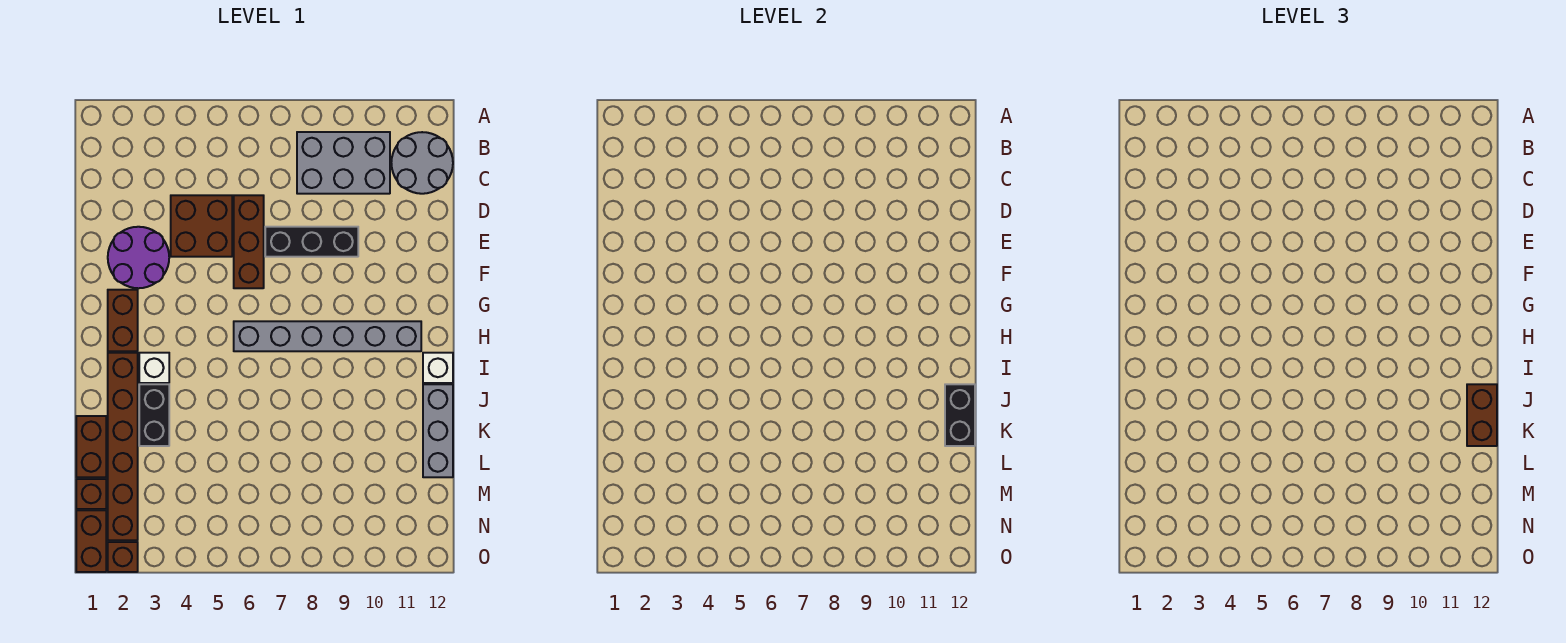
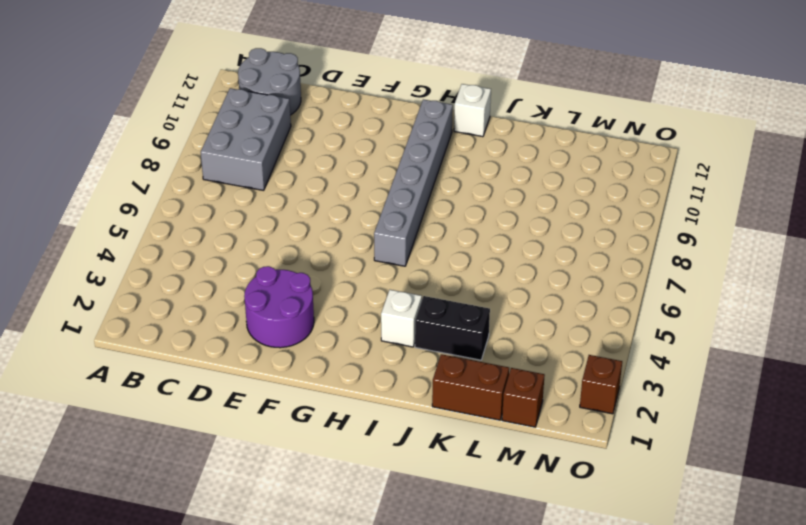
none -> brown 2x2 brick [171,195,232,257]
none -> brown 1x3 brick [234,195,264,288]
none -> black 1x3 brick [265,227,358,257]

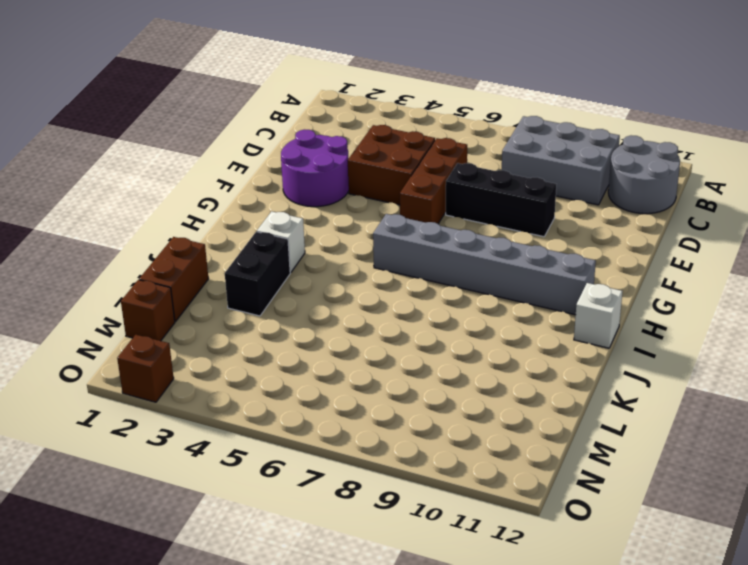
none -> brown 1x2 brick [108,290,138,351]
none -> brown 1x6 brick [108,353,138,540]
none -> grey 1x3 brick [423,384,453,477]

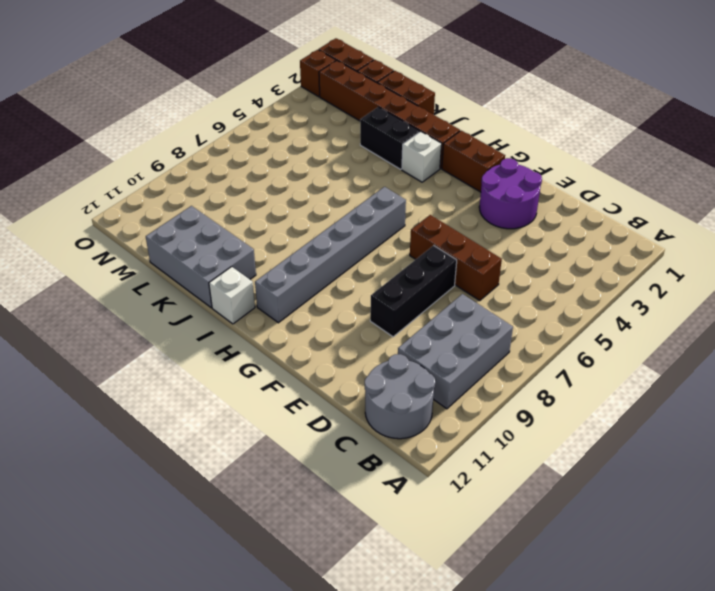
grey 2x3 brick [146,206,256,308] -> grey 1x3 brick [423,384,453,477]
none -> brown 2x2 brick [171,195,232,257]
none -> black 1x2 brick [945,384,975,446]
none -> brown 1x2 brick [1467,384,1497,446]

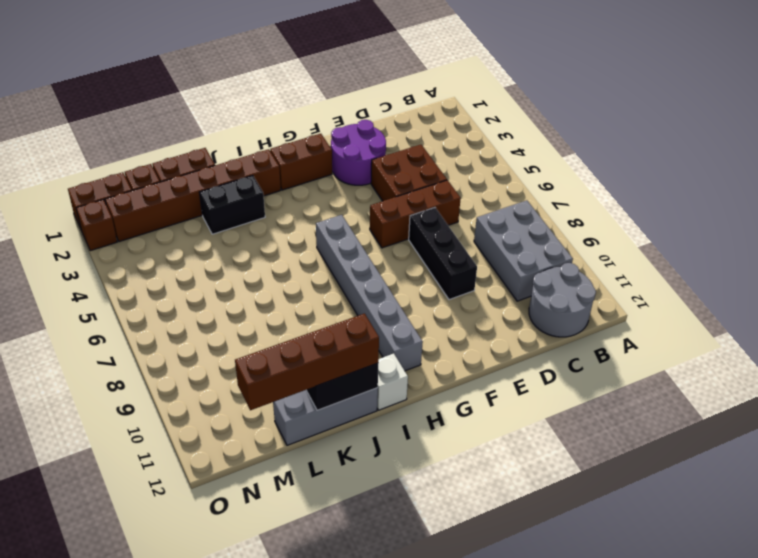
brown 1x4 brick [235,314,379,410] -> brown 1x2 brick [1467,384,1497,446]
none -> white 1x1 brick [139,353,169,383]

